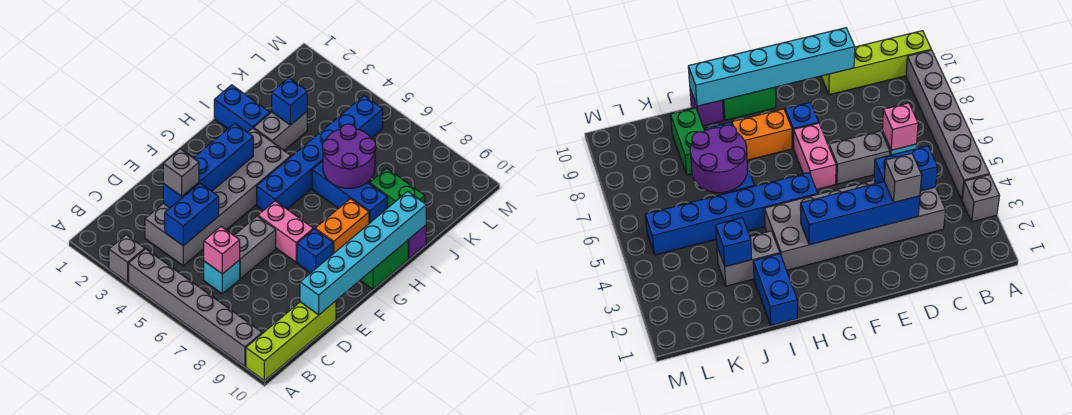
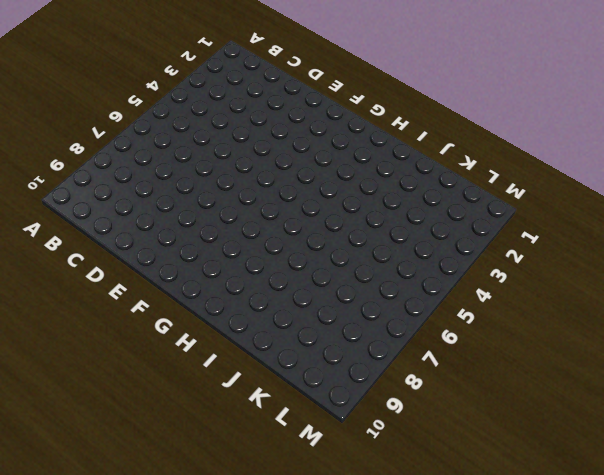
none -> grey 1x1 brick [109,235,145,282]
none -> grey 1x6 brick [129,249,262,366]
none -> lime 1x4 brick [246,301,336,381]

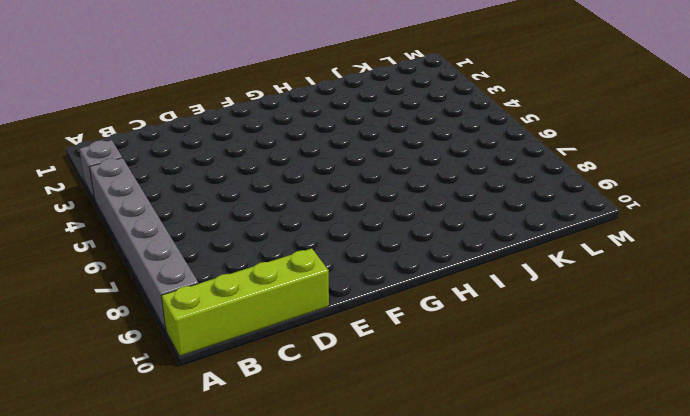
none -> grey 2x6 brick [145,128,291,266]
none -> cyan 1x1 brick [204,260,240,294]
none -> grey 1x2 brick [234,216,276,279]

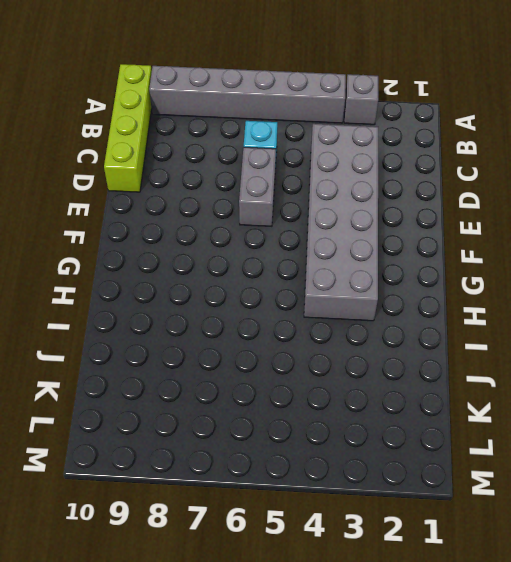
none -> pink 1x2 brick [258,201,313,262]
none -> blue 1x1 brick [297,229,333,273]
none -> blue 1x6 brick [257,96,383,211]

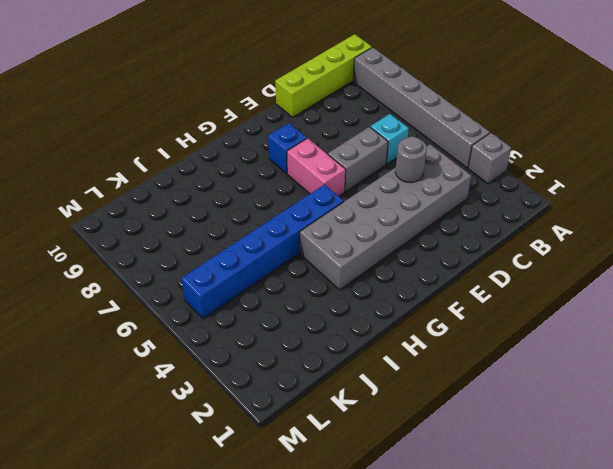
grey 1x1 round brick [395,137,427,183] -> blue 1x2 brick [165,183,219,246]
none -> orange 1x2 brick [315,199,369,254]
none -> green 1x2 brick [360,240,408,289]
none -> blue 1x2 brick [214,85,270,132]

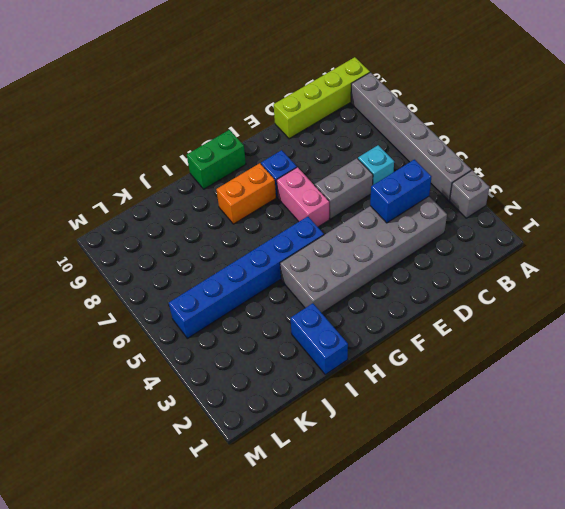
none -> grey 1x2 brick [254,112,307,150]
none -> blue 1x3 brick [312,161,387,223]
none -> purple 1x1 brick [408,225,426,259]

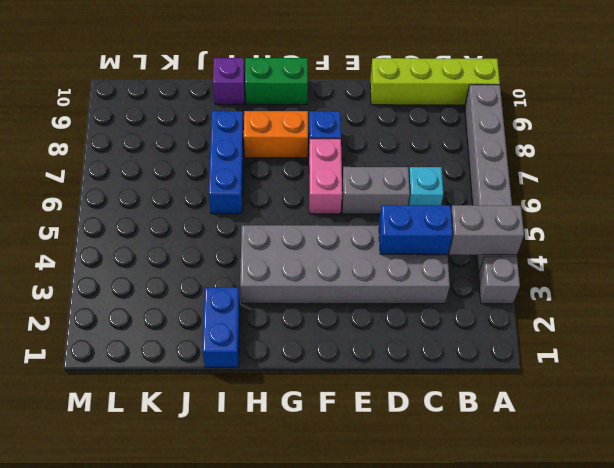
grey 1x2 brick [449,205,524,255] -> grey 1x2 brick moved to [254,112,307,150]
none -> blue 1x6 brick [257,96,383,211]
none -> green 1x2 brick [369,168,425,208]
none -> pink 1x1 brick [204,227,240,274]

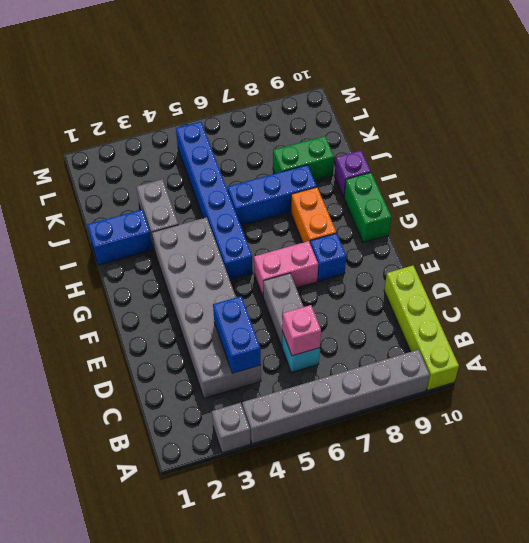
none -> blue 1x4 brick [163,123,253,208]
none -> cyan 1x6 brick [300,191,426,315]
none -> purple 2x2 round brick [322,124,376,188]

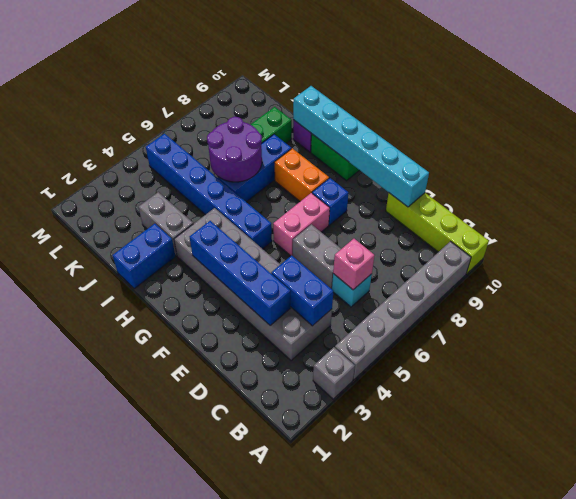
none -> blue 1x1 brick [272,78,307,125]
none -> grey 1x1 brick [163,149,199,196]

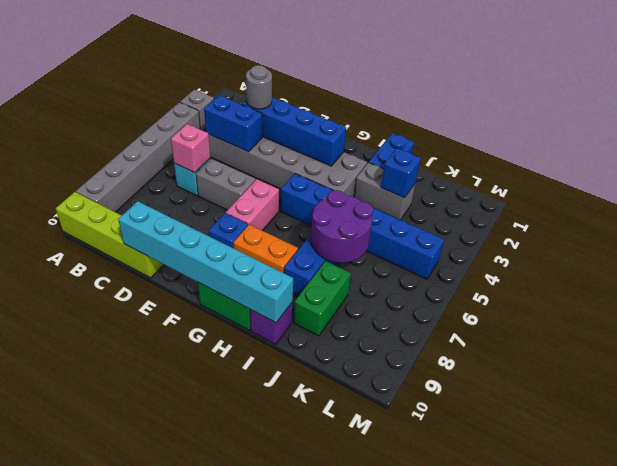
grey 1x1 round brick [246,65,272,109] -> grey 1x1 brick [163,149,199,196]

